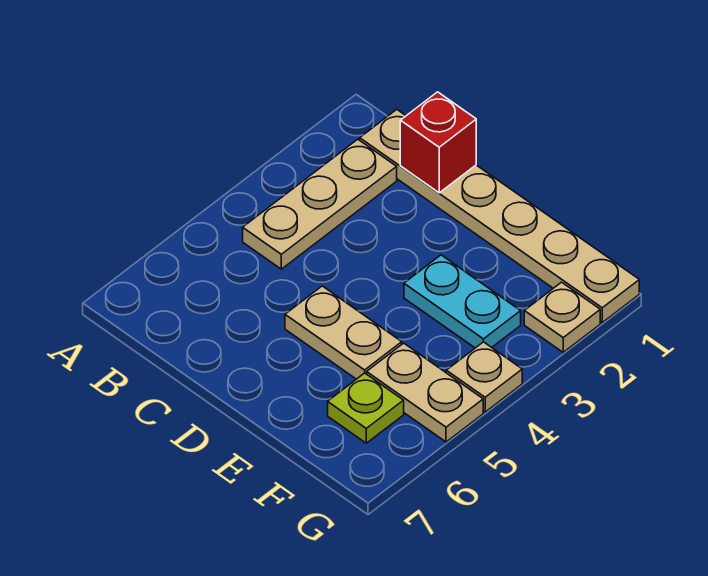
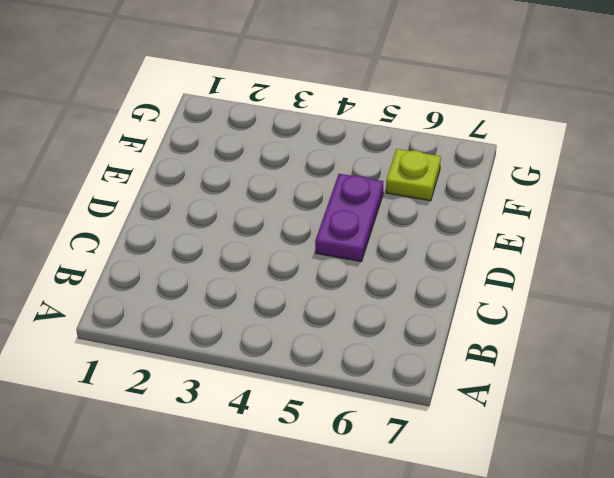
purple 1x2 plate [315,174,384,262] -> tan 1x2 plate [285,286,402,379]
none -> tan 1x6 plate [360,110,639,322]
none -> tan 1x3 plate [243,139,397,269]

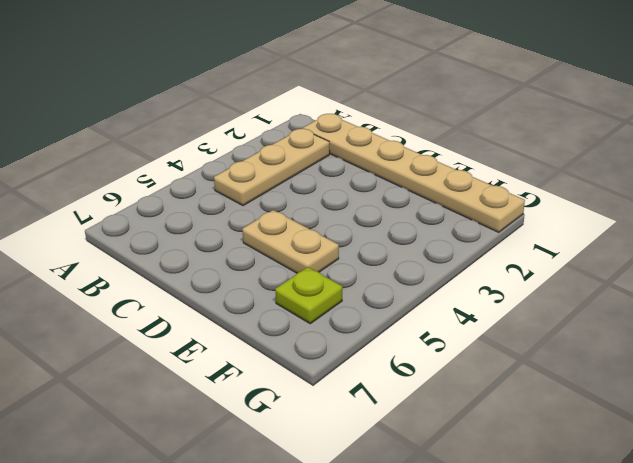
none -> cyan 1x2 plate [404,255,521,348]
none -> tan 1x2 plate [367,343,483,442]

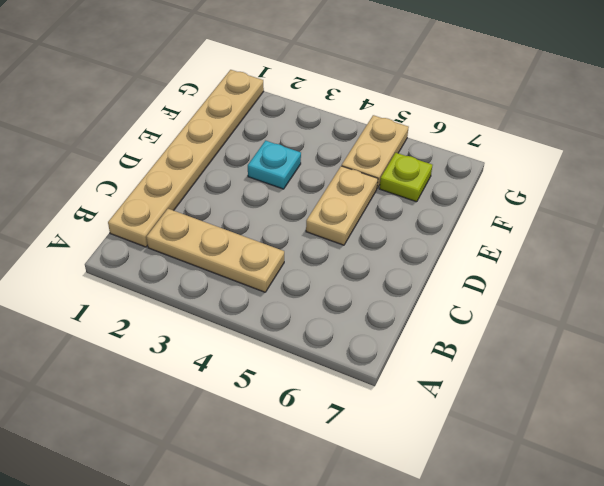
cyan 1x1 plate [248,141,301,189] -> cyan 1x2 plate [404,255,521,348]
none -> tan 1x1 plate [524,282,600,352]
none -> tan 1x1 plate [446,342,522,412]

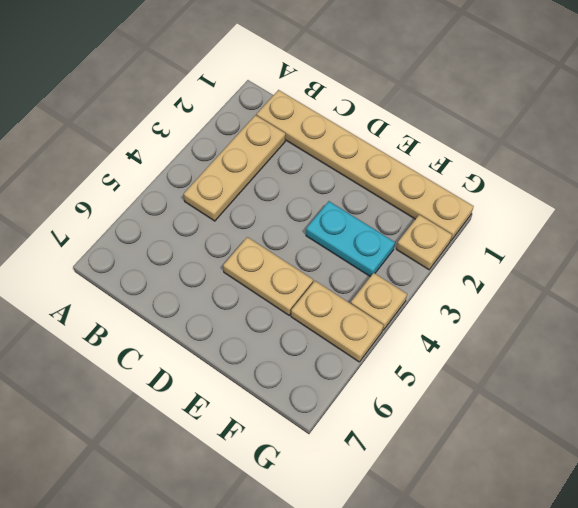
none -> lime 1x1 plate [328,373,404,443]
none -> red 1x1 brick [400,92,476,193]

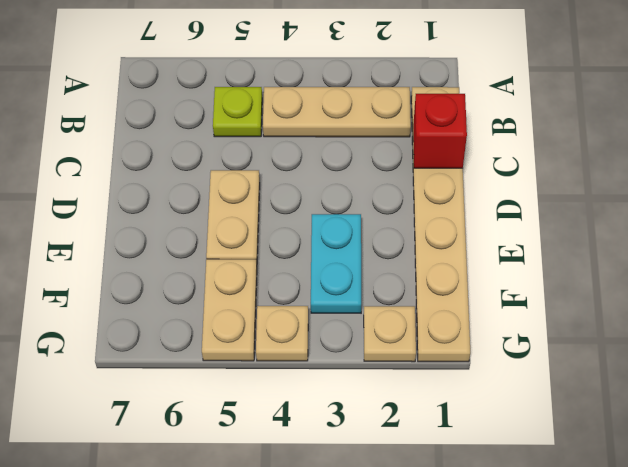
lime 1x1 plate [213,87,262,137] -> lime 1x1 plate moved to [328,373,404,443]

